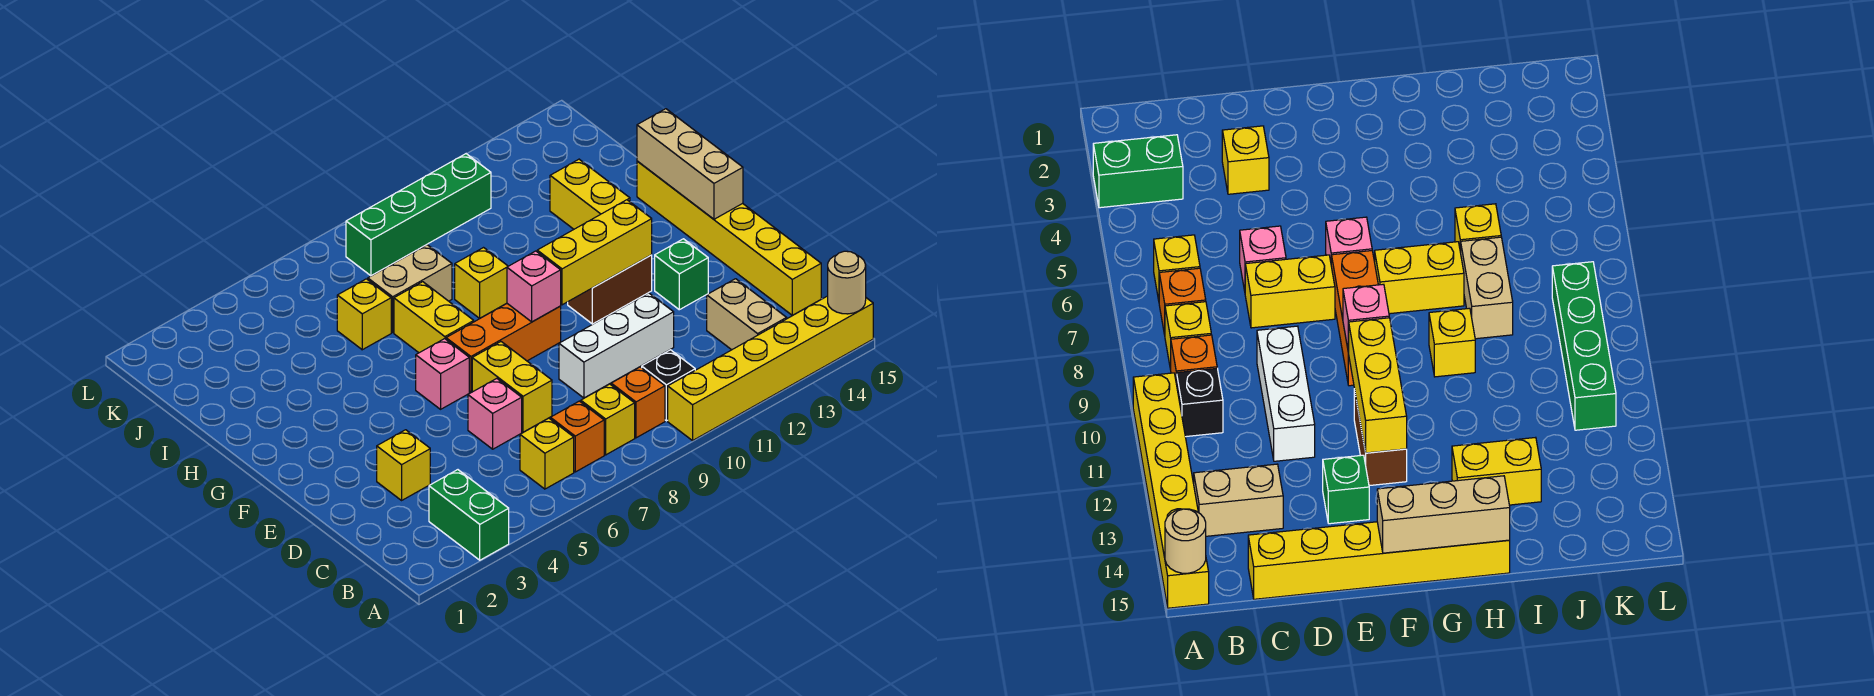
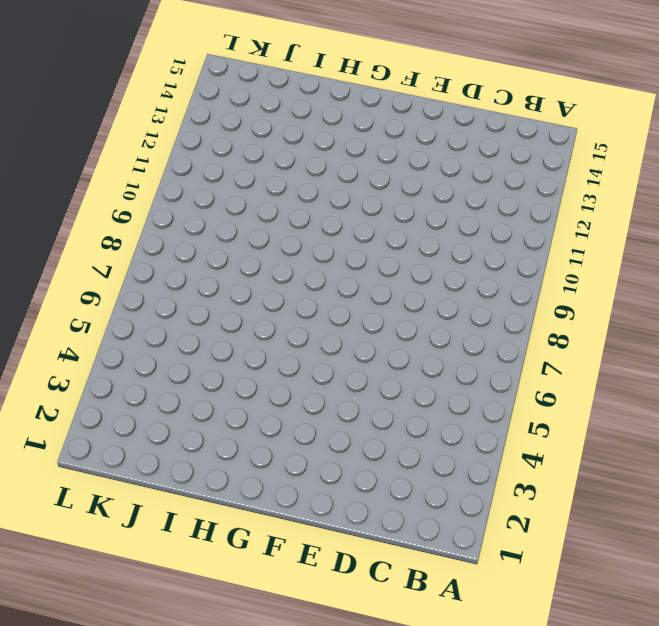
none -> green 1x2 brick [429,470,509,560]
none -> yellow 1x6 brick [668,296,873,441]
none -> yellow 1x1 brick [520,418,574,489]

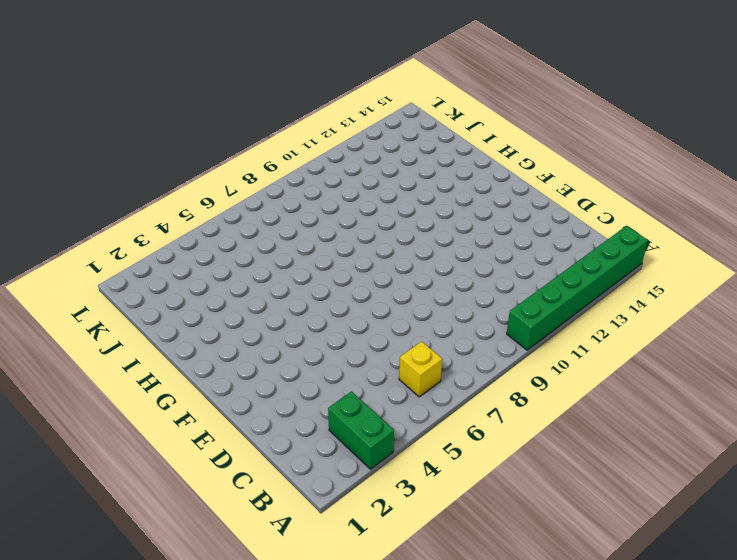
green 1x6 brick [507,226,648,350] -> yellow 1x6 brick [668,296,873,441]
none -> orange 1x1 brick [550,401,604,472]
none -> yellow 1x1 brick [581,384,635,455]
none -> orange 1x1 brick [611,367,665,438]

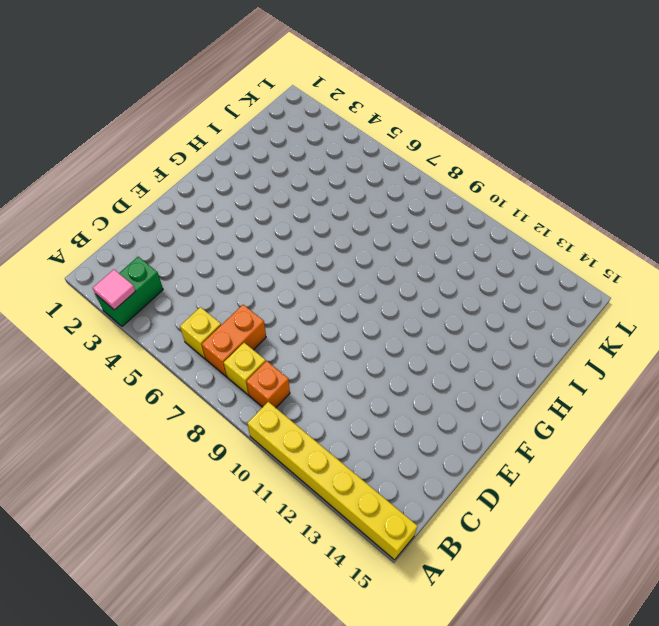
pink 1x1 tile [93,270,135,310] -> none
orange 1x2 brick [201,305,266,377] -> orange 1x1 brick [550,401,604,472]
none -> black 1x1 brick [642,350,695,421]
none -> tan 1x2 brick [707,279,787,350]
none -> yellow 1x6 brick [637,161,821,315]

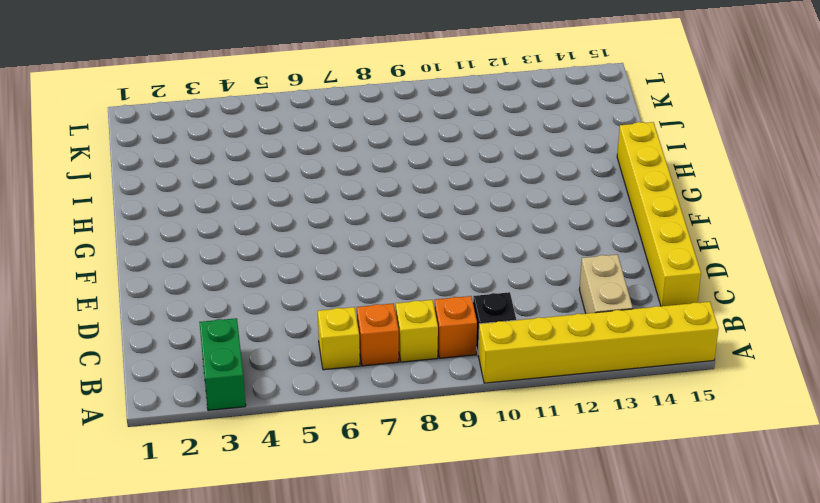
none -> yellow 1x1 brick [377,430,430,500]
none -> pink 1x1 brick [468,378,522,449]
none -> yellow 1x2 brick [472,342,552,432]

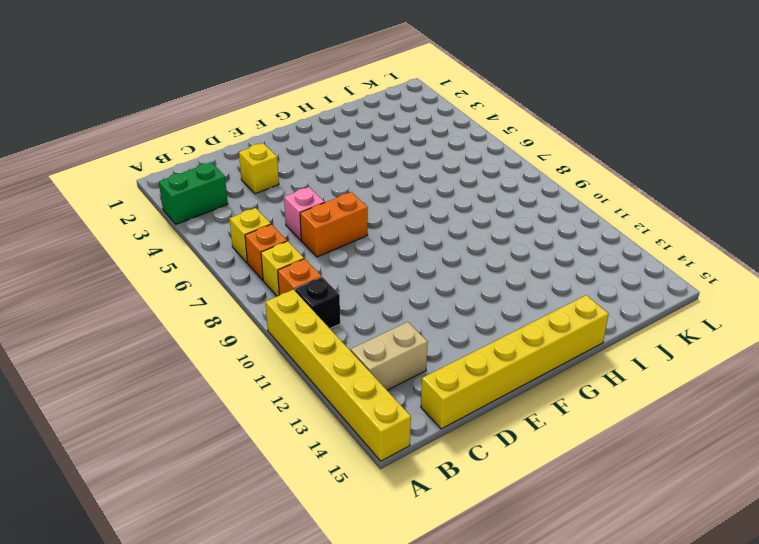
orange 1x2 brick [300,192,368,257] -> yellow 1x2 brick [472,342,552,432]
none -> white 1x3 brick [559,293,674,398]
none -> green 1x1 brick [655,239,708,310]
none -> pink 1x1 brick [416,339,469,409]

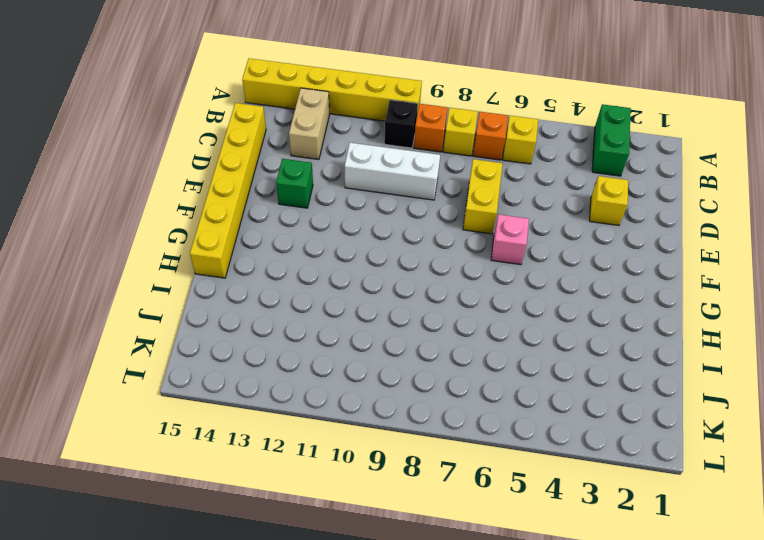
none -> pink 1x1 brick [468,378,522,449]
none -> orange 1x3 brick [446,304,561,392]
none -> brown 1x2 brick [568,255,652,324]

